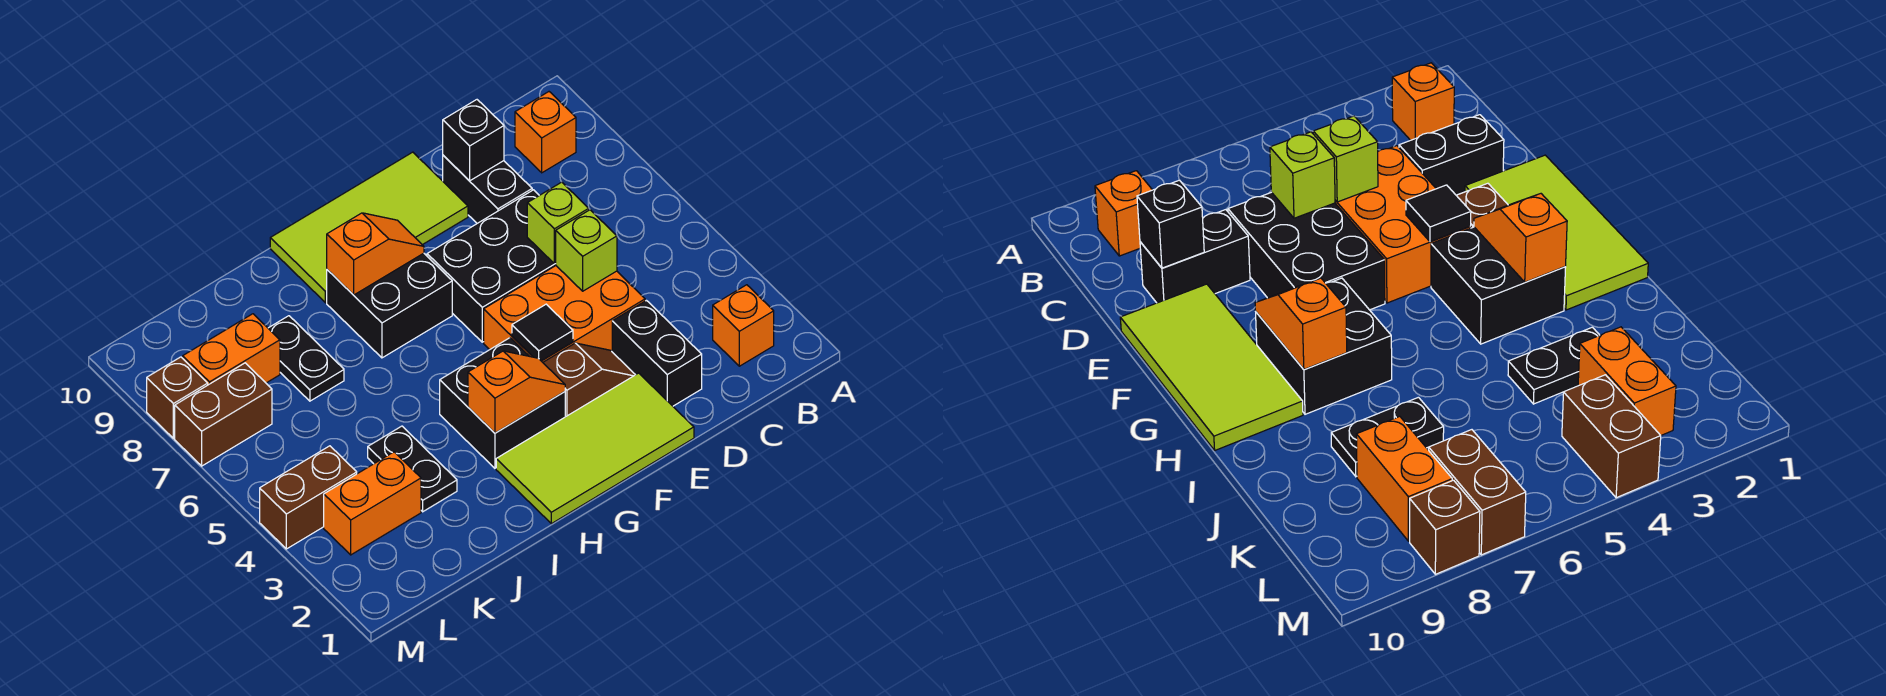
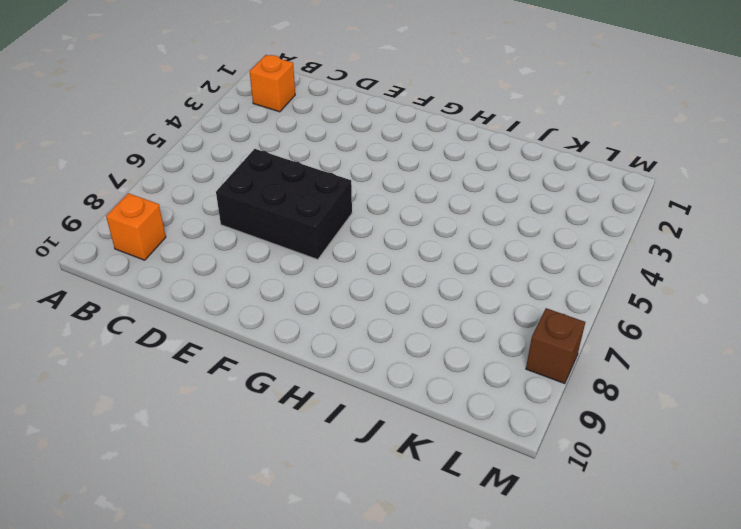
none -> black 1x2 brick [612,300,702,406]
none -> orange 2x3 brick [484,266,645,362]
none -> black 1x2 brick [443,155,532,223]

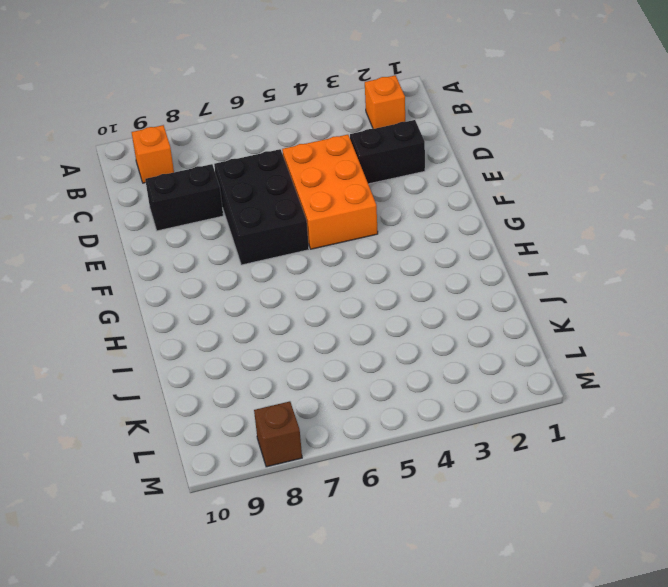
none -> lime 2x4 tile [496,373,694,524]
none -> brown 1x2 slope [543,343,635,417]
none -> lime 2x4 tile [270,152,468,303]

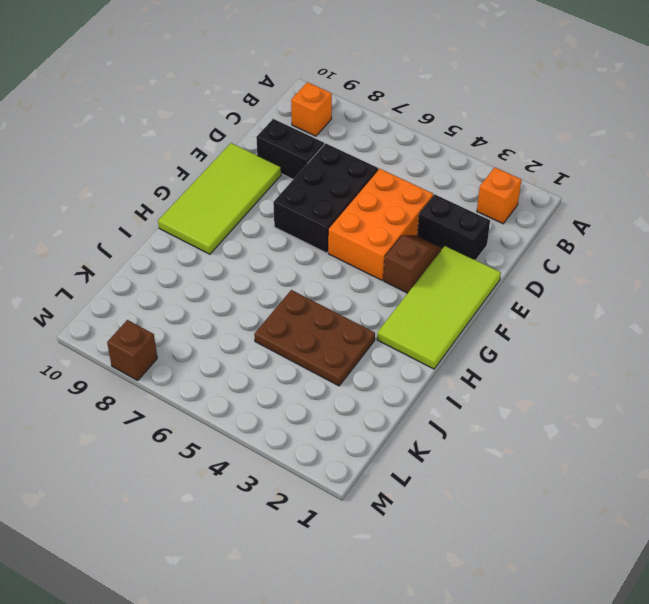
brown 2x3 plate [254,290,375,386] -> black 1x2 plate [368,426,457,512]
none -> black 2x2 brick [440,338,565,468]
none -> black 2x2 brick [327,253,452,358]
none -> black 1x2 plate [268,316,344,401]

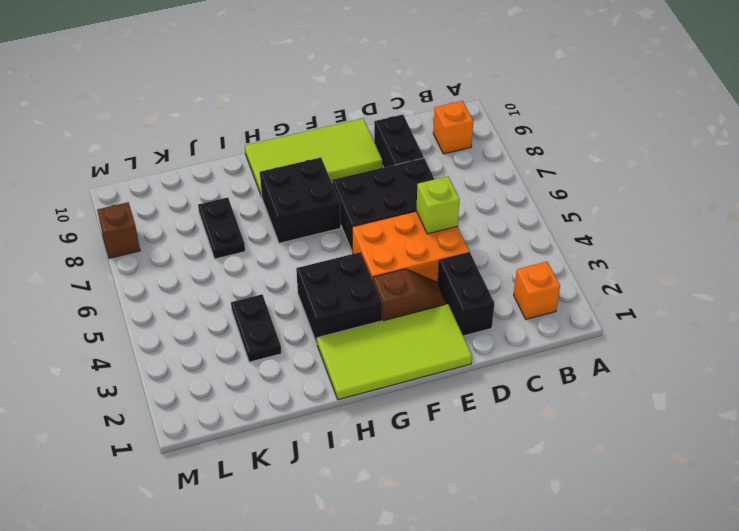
none -> orange 1x2 brick [324,452,421,555]
none -> orange 1x2 brick [183,314,280,385]
none -> brown 1x2 brick [260,446,357,549]

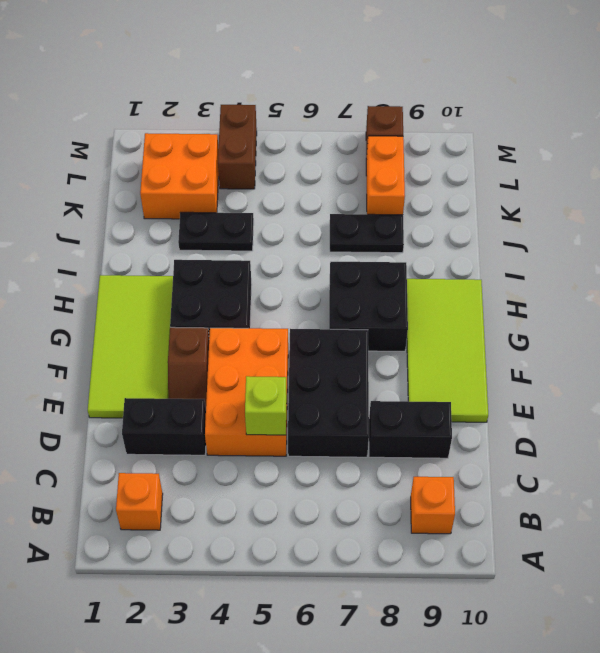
orange 2x2 brick [140,133,219,219] -> orange 1x2 brick [324,452,421,555]
none -> brown 1x2 brick [175,363,272,466]
none -> lime 1x1 brick [527,182,589,264]
none -> black 1x1 brick [443,100,504,181]

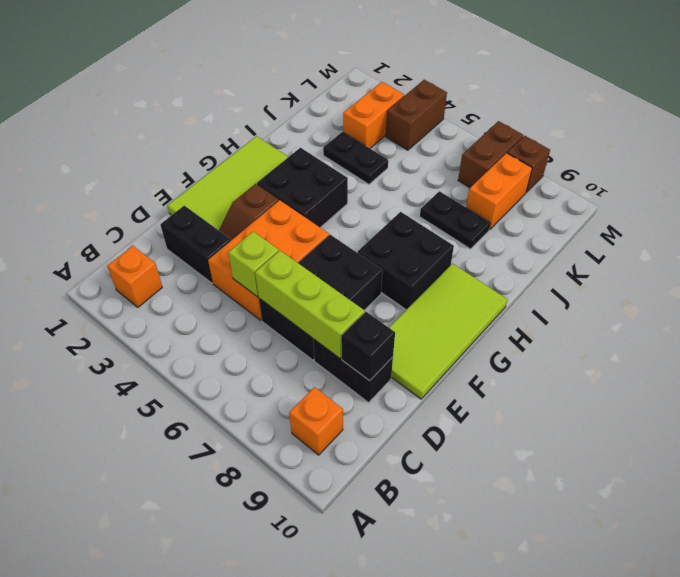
lime 1x3 brick [255,251,365,358] -> lime 1x1 brick [527,182,589,264]
none -> black 1x1 tile [512,304,573,361]
none -> orange 1x2 slope [468,351,565,433]
none -> orange 1x2 slope [327,213,424,295]

